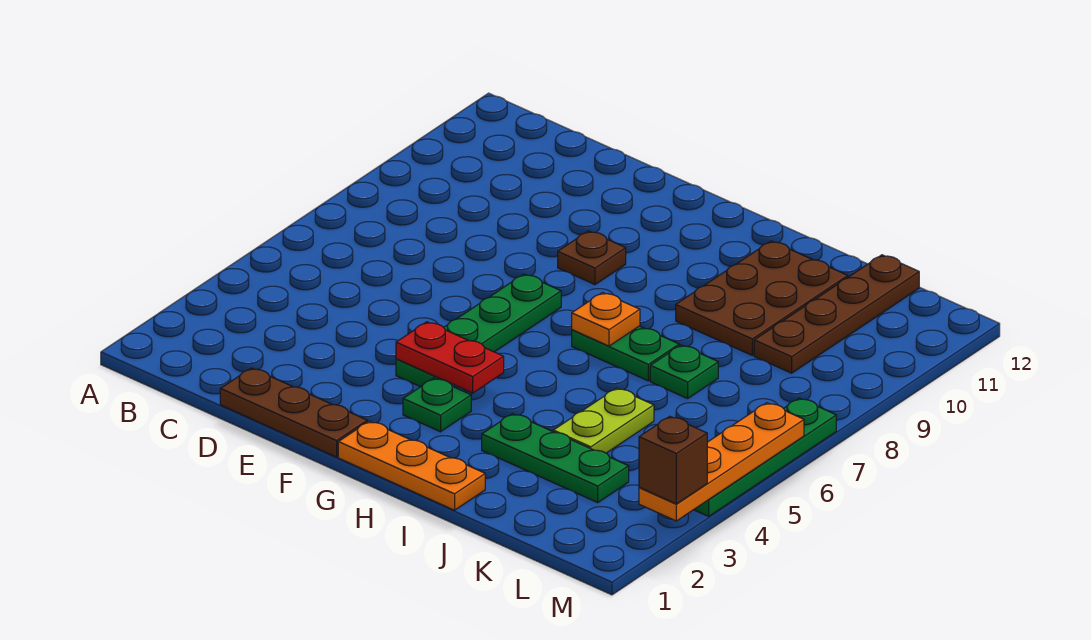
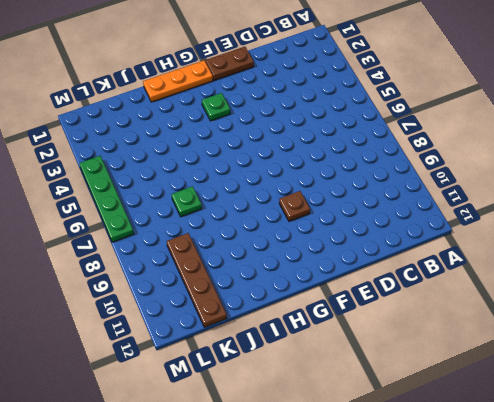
brown 1x2 plate [206,47,254,80] -> brown 1x3 plate [220,368,367,457]
none -> green 1x4 plate [396,274,561,387]
none -> green 1x2 plate [572,326,679,381]
none -> green 1x3 plate [482,414,629,502]

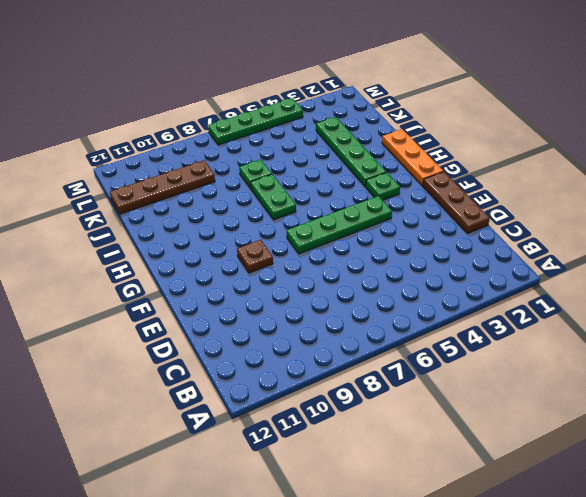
green 1x4 plate [316,117,386,186] -> green 1x3 plate [482,414,629,502]
none -> brown 2x3 plate [676,241,848,355]
none -> lime 1x2 plate [553,388,654,453]
none -> red 1x2 plate [396,322,504,393]

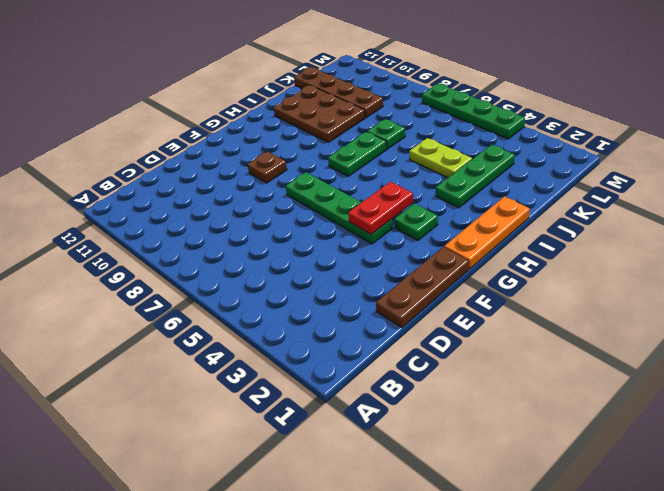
none -> orange 1x1 plate [572,293,640,346]
none -> orange 1x4 plate [639,403,804,521]
none -> brown 1x1 brick [639,416,707,504]

